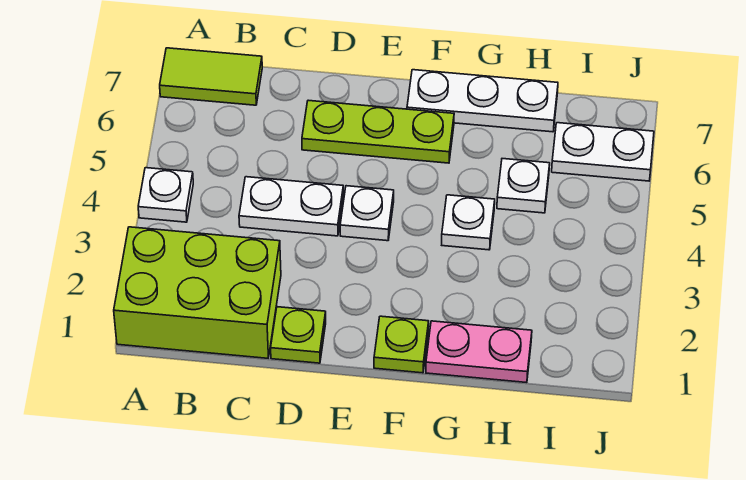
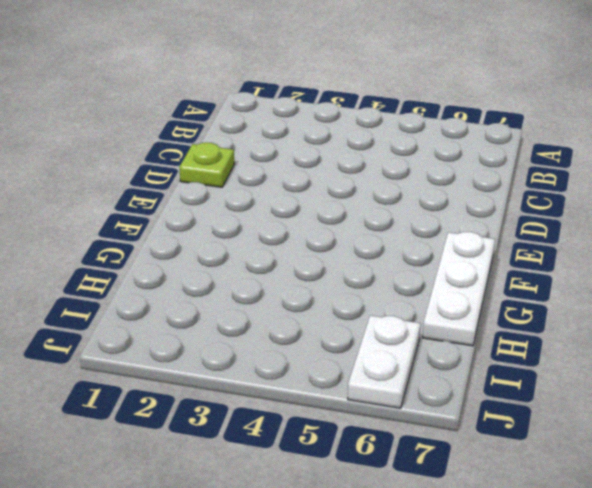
none -> lime 2x3 brick [114,227,281,358]
none -> white 1x1 plate [138,168,193,222]
none -> lime 1x2 tile [160,48,262,105]

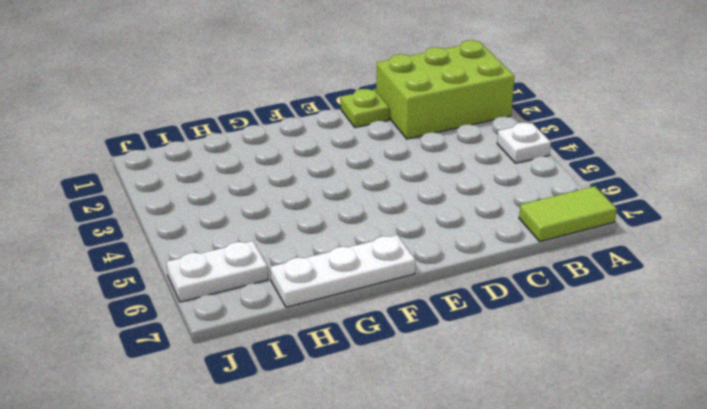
none -> white 1x2 plate [239,177,343,236]
none -> lime 1x3 plate [302,100,454,163]
none -> white 1x1 plate [340,186,394,241]

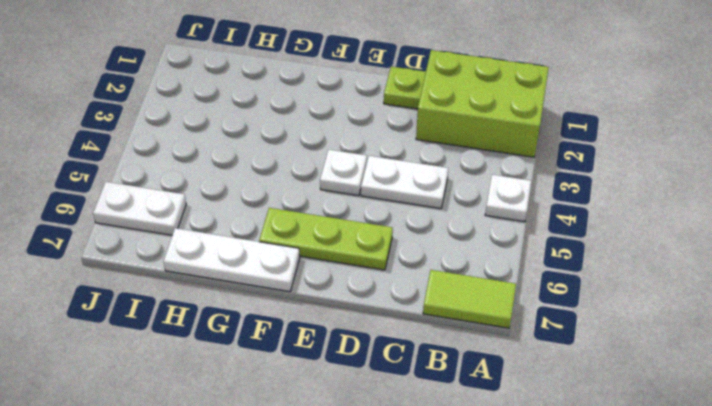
none -> lime 1x1 plate [374,316,429,373]
none -> pink 1x2 plate [426,321,532,383]
none -> white 1x1 plate [442,195,495,250]

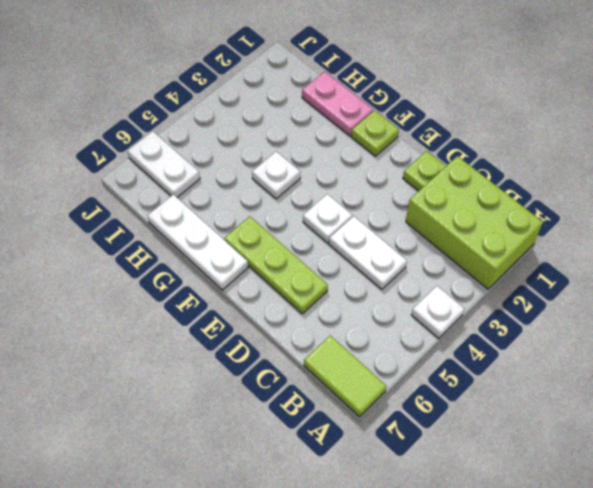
none -> white 1x1 plate [497,159,550,213]

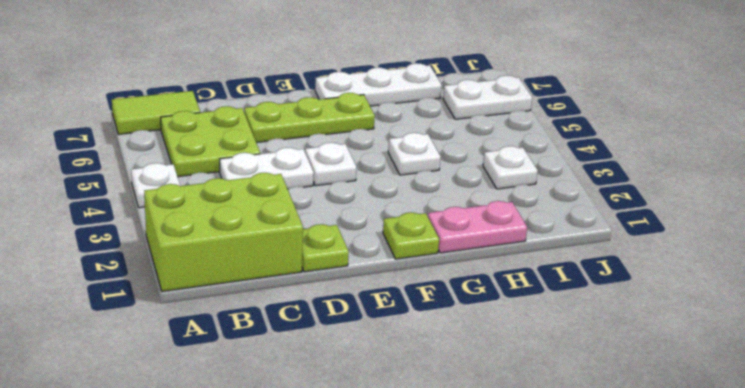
lime 2x2 plate [161,106,260,177] -> none
white 1x1 plate [483,146,538,189] -> white 1x1 plate moved to [497,159,550,213]

